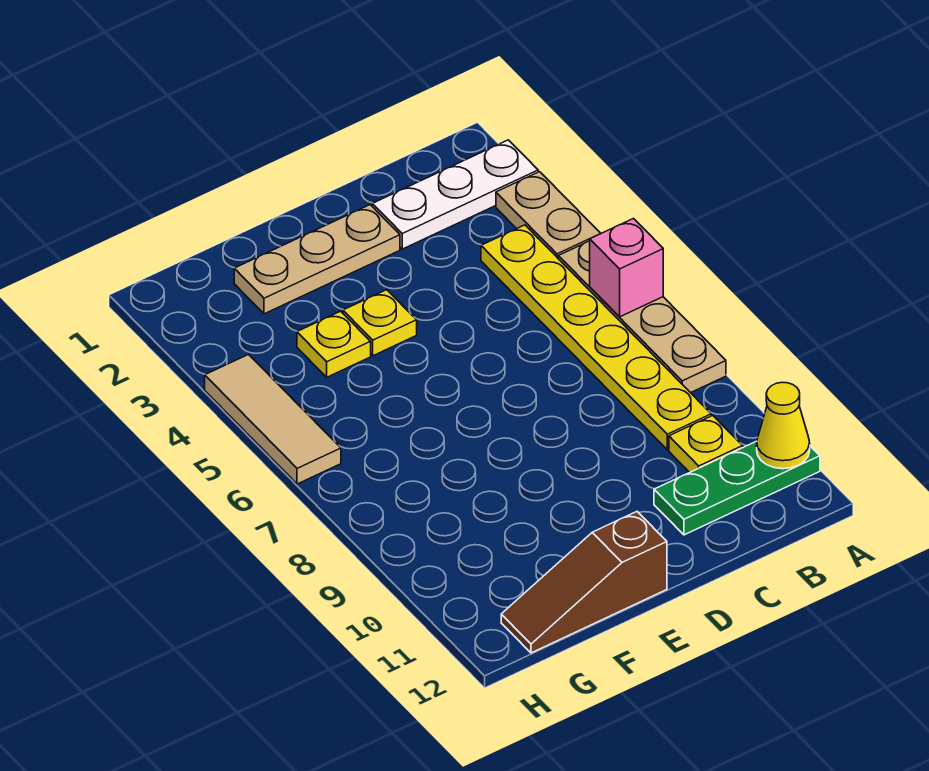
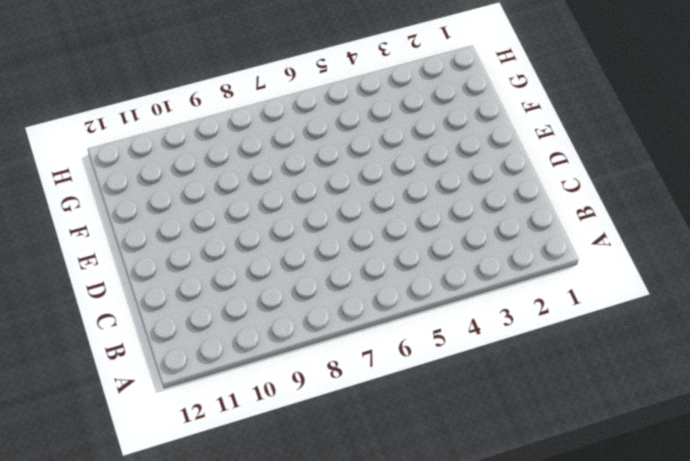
none -> white 1x3 plate [372,140,538,249]
none -> tan 1x2 plate [496,172,601,258]
none -> tan 1x4 plate [558,241,726,393]

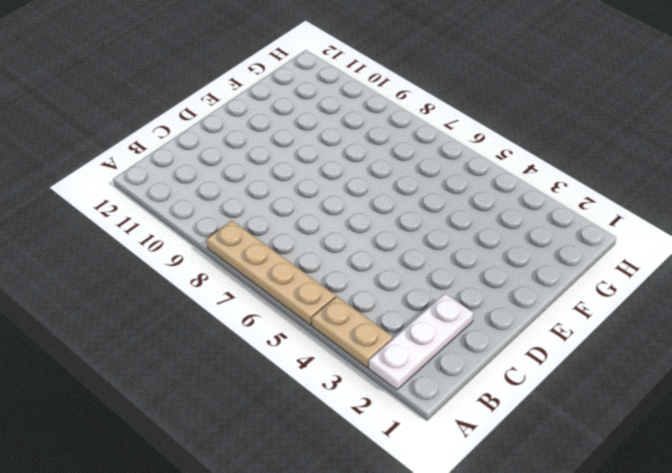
none -> green 1x3 plate [654,441,820,535]
none -> yellow 1x6 plate [481,225,711,450]
none -> yellow 1x1 plate [669,415,743,472]

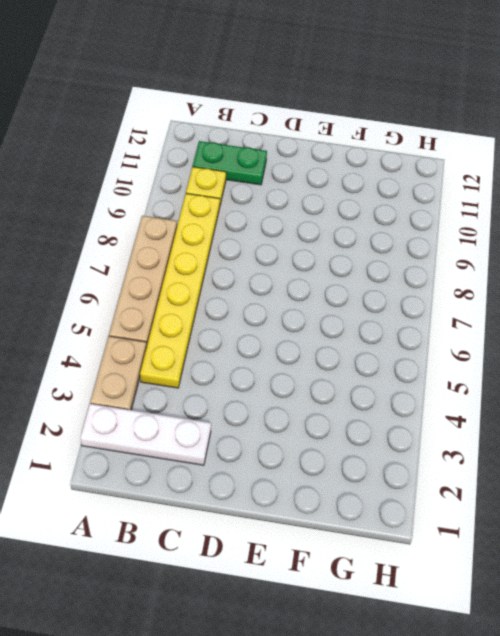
green 1x2 plate [193,141,267,185] -> green 1x3 plate [654,441,820,535]
none -> tan 1x3 plate [234,205,400,314]
none -> yellow 1x1 plate [343,290,417,356]
none -> brown 1x3 slope [501,512,667,653]

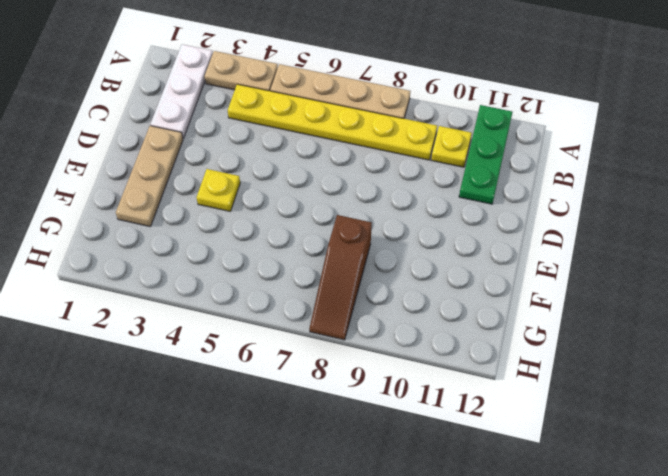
brown 1x3 slope [309,215,372,340] -> brown 1x3 slope moved to [501,512,667,653]
none -> yellow 1x1 plate [297,311,371,377]
none -> tan 1x3 tile [205,354,341,484]
none -> pink 1x1 brick [590,219,663,317]

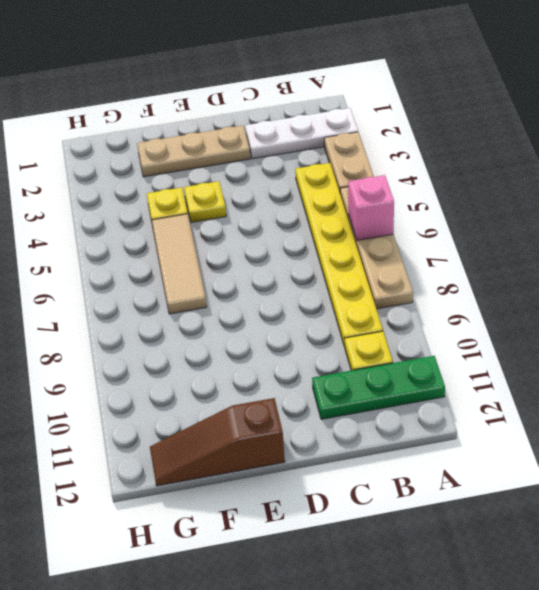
tan 1x3 tile [152,214,207,314] -> tan 1x3 tile moved to [205,354,341,484]
none -> yellow 1x1 cone [757,382,810,469]

